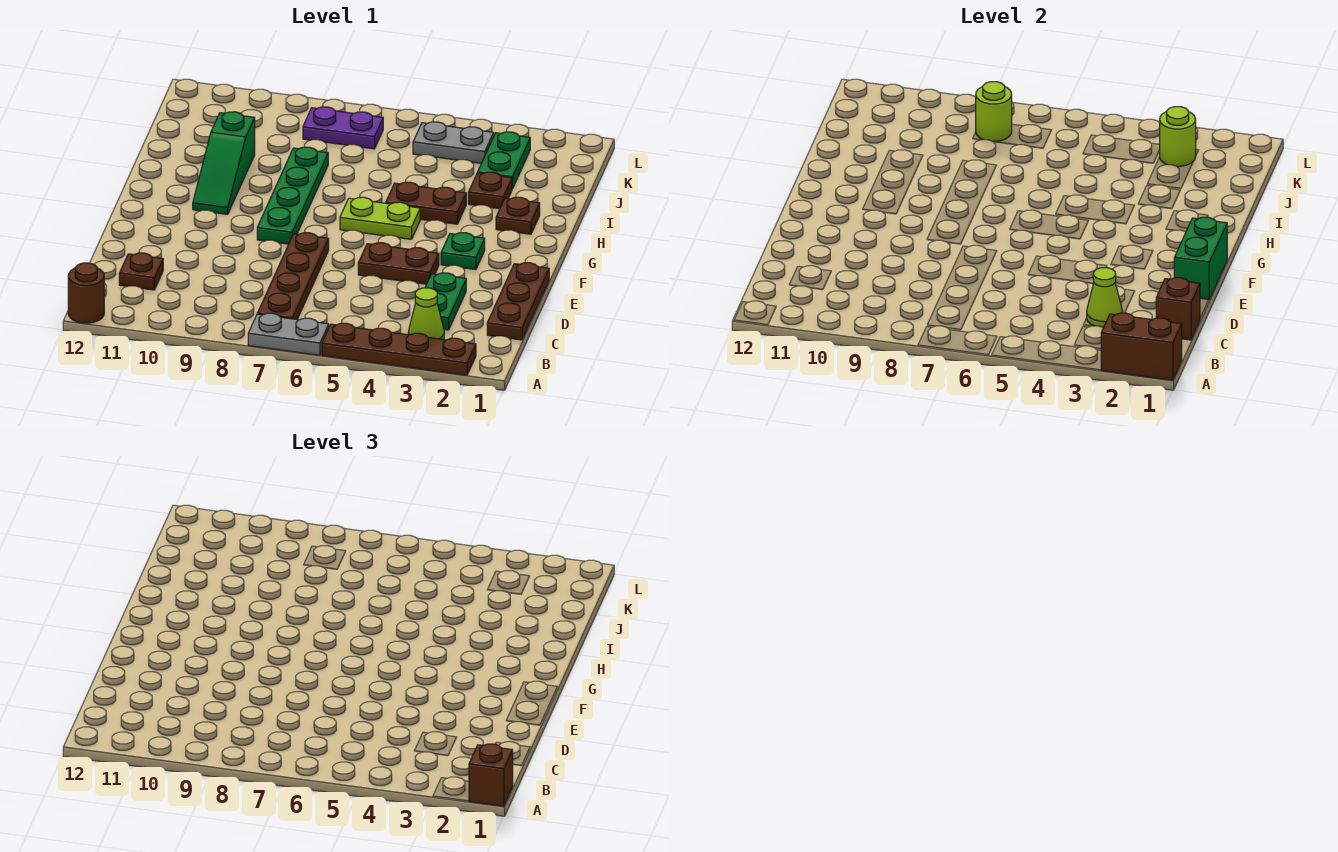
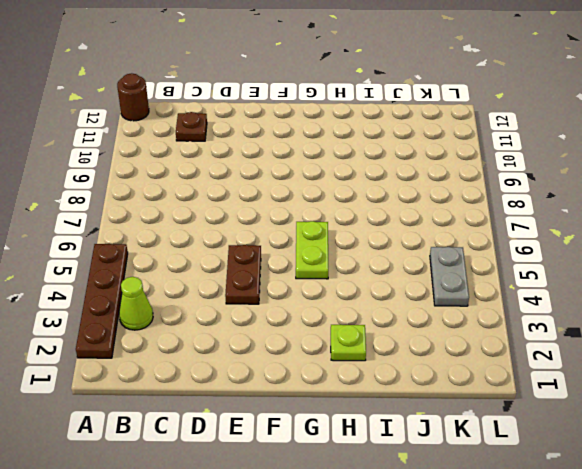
lime 1x1 plate [331,325,366,361] -> brown 1x1 plate [496,197,540,234]
none -> grey 1x2 plate [248,313,329,355]
none -> brown 1x4 plate [257,233,329,320]
none -> brown 1x3 plate [487,263,549,340]

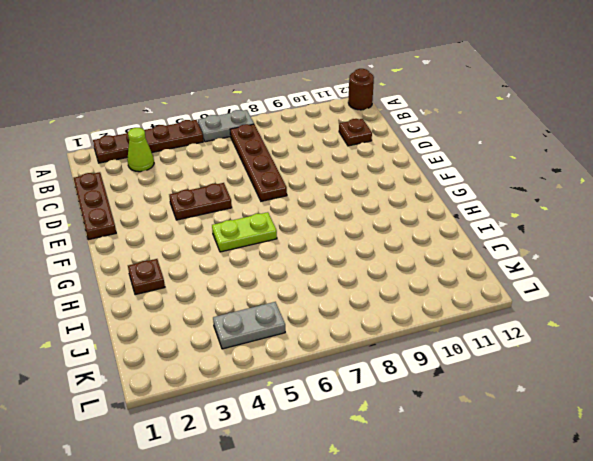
none -> green 1x2 plate [425,273,466,330]
none -> green 1x1 plate [441,233,485,270]
none -> green 1x4 plate [257,147,328,244]

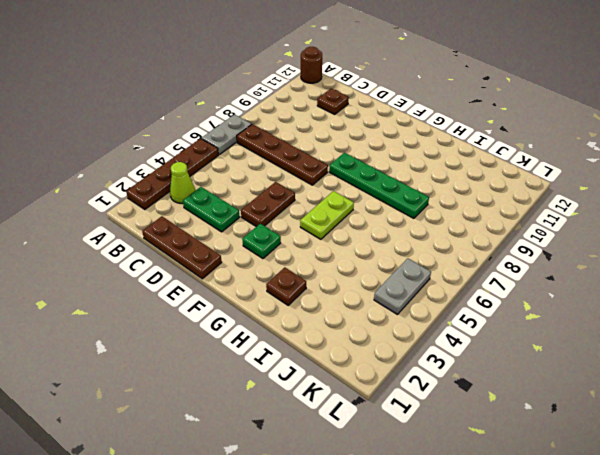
none -> green 1x3 slope [193,112,255,214]
none -> brown 1x2 plate [386,182,466,224]
none -> brown 1x1 plate [468,172,512,209]

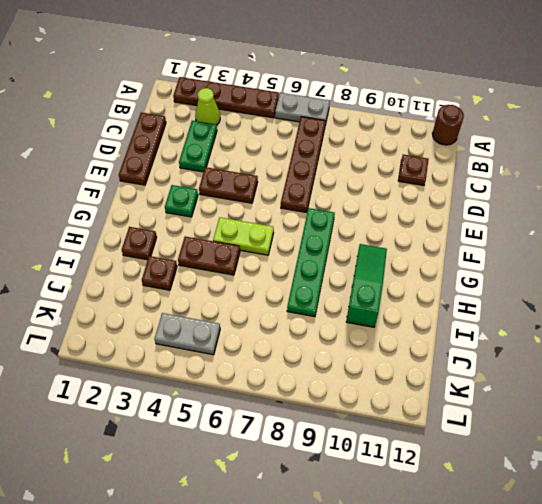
none -> green 1x2 plate [478,132,530,189]
none -> purple 1x2 plate [303,107,383,149]
none -> brown 1x2 brick [1101,313,1182,380]

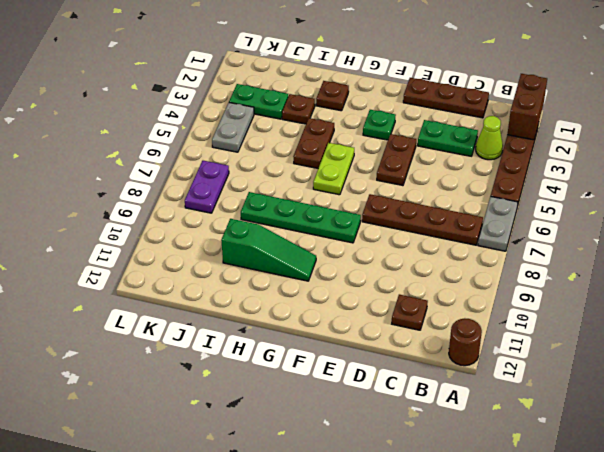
none -> brown 1x1 brick [1156,278,1200,340]
none -> lime 1x1 cone [1087,268,1123,328]
none -> green 1x2 brick [1174,217,1227,299]

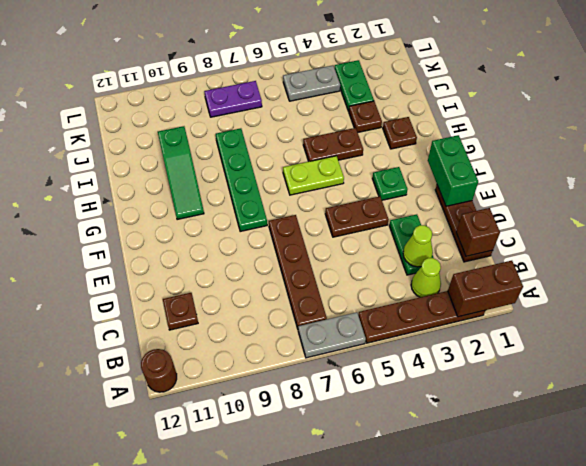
none -> lime 1x1 round brick [1159,107,1196,166]
none -> lime 1x1 round brick [976,82,1012,142]
none -> brown 1x1 brick [469,744,513,806]

